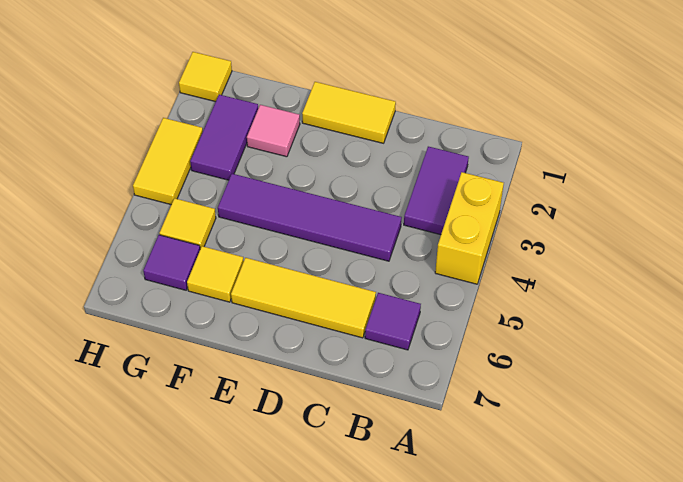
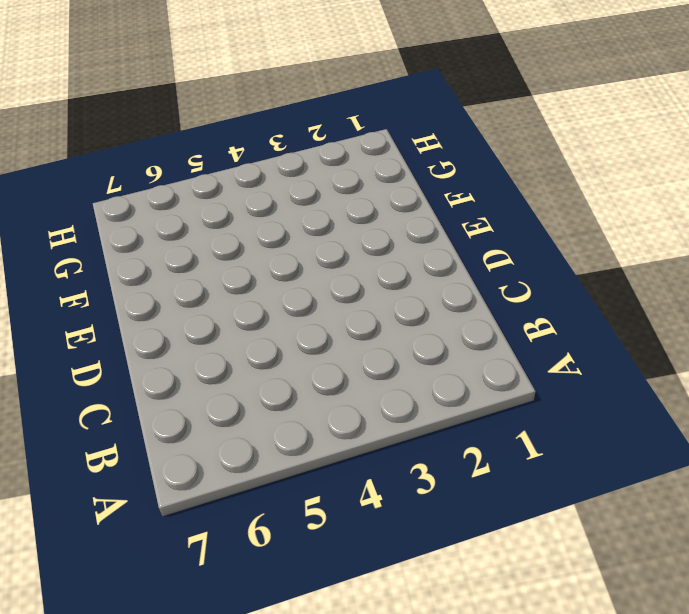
none -> yellow 1x2 brick [435,172,504,284]
none -> purple 1x2 tile [404,147,469,235]
none -> purple 1x1 tile [365,293,421,350]

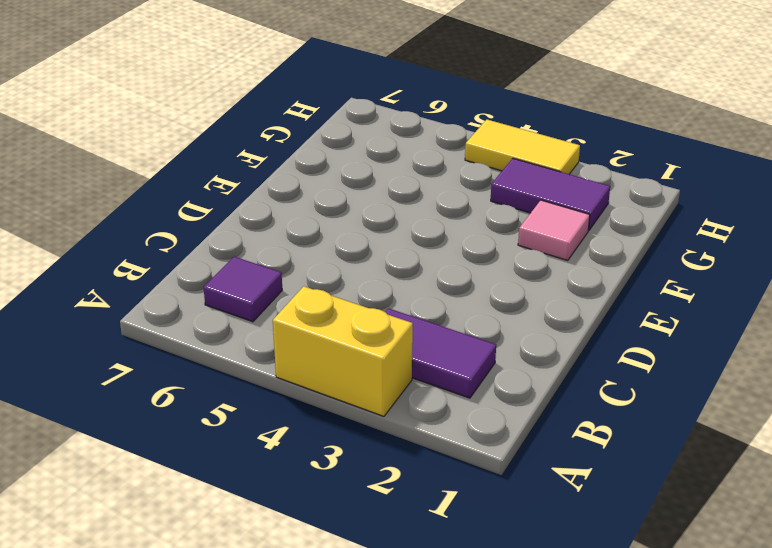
none -> purple 1x4 tile [218,174,402,261]
none -> yellow 1x3 tile [231,258,376,338]
none -> yellow 1x2 tile [302,82,396,143]

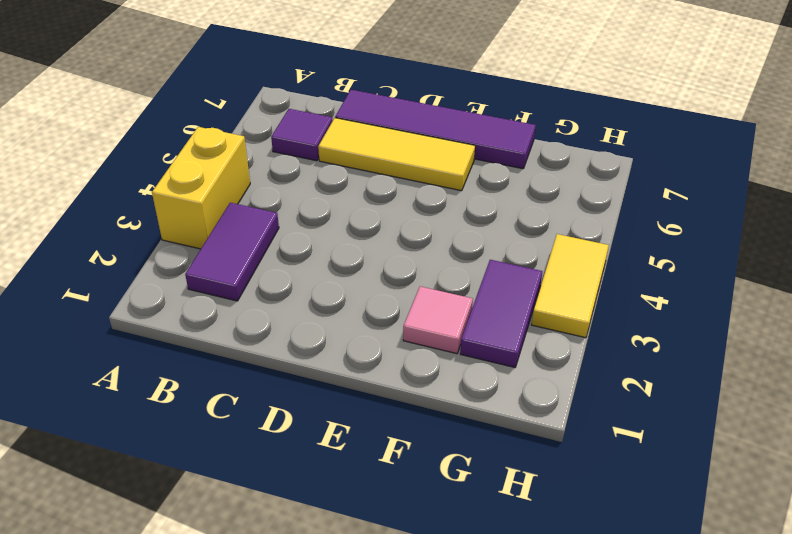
purple 1x4 tile [335,90,536,169] -> purple 1x4 tile moved to [218,174,402,261]
none -> yellow 1x2 tile [302,82,396,143]
none -> yellow 1x1 tile [187,246,244,302]
none -> yellow 1x1 tile [159,198,216,249]

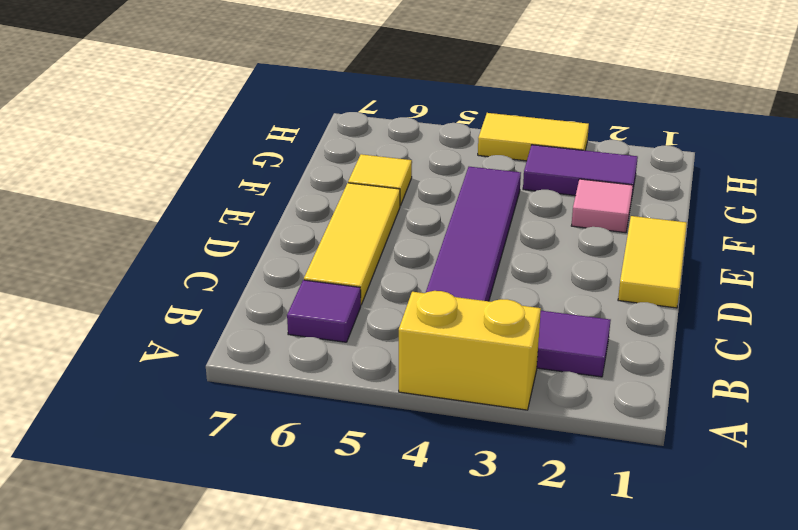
none -> yellow 1x1 tile [159,198,216,249]
none -> purple 1x1 tile [143,235,200,290]
none -> yellow 1x1 tile [179,52,232,102]

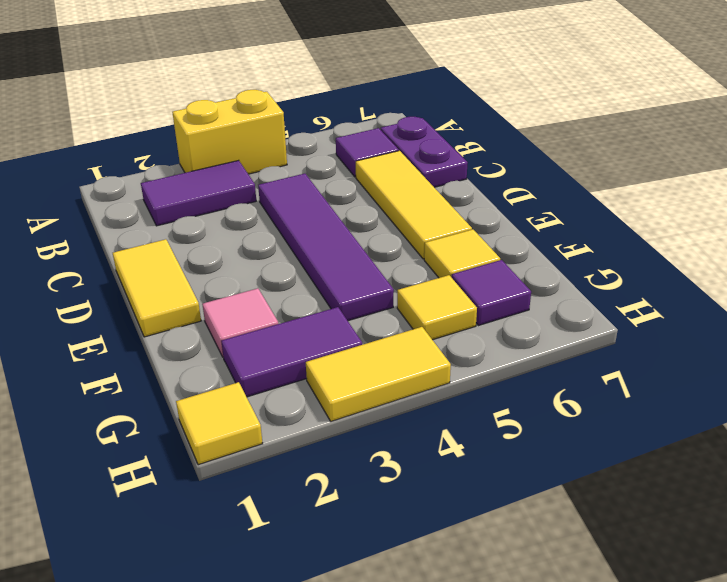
purple 1x2 plate [381,117,468,187] -> none

